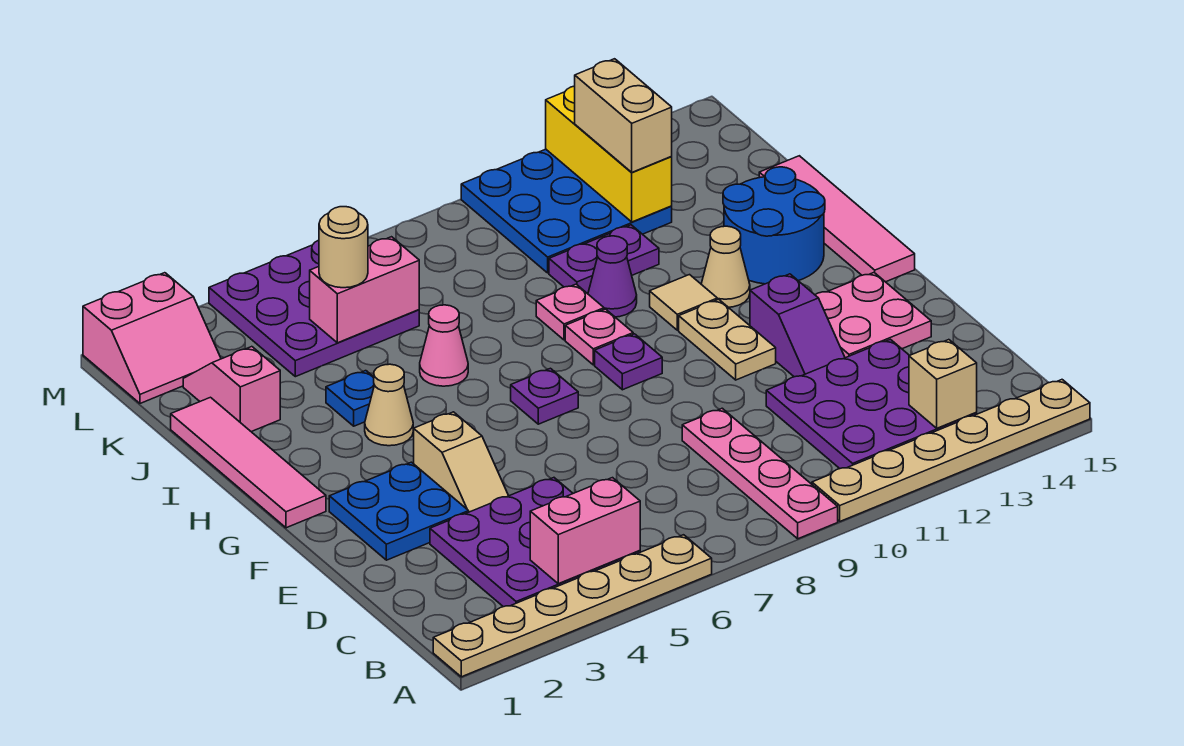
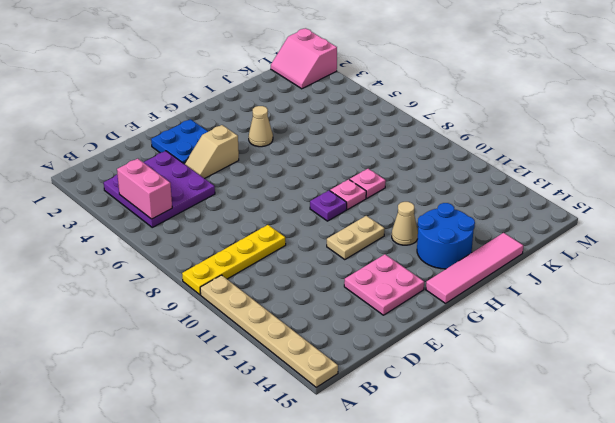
yellow 1x4 plate [182,225,286,295] -> pink 1x4 plate [682,408,838,539]
none -> tan 1x6 plate [433,535,712,677]
none -> purple 3x3 plate [766,339,977,469]
none -> purple 1x2 slope [750,274,845,377]
none -> pink 1x4 tile [171,397,326,528]

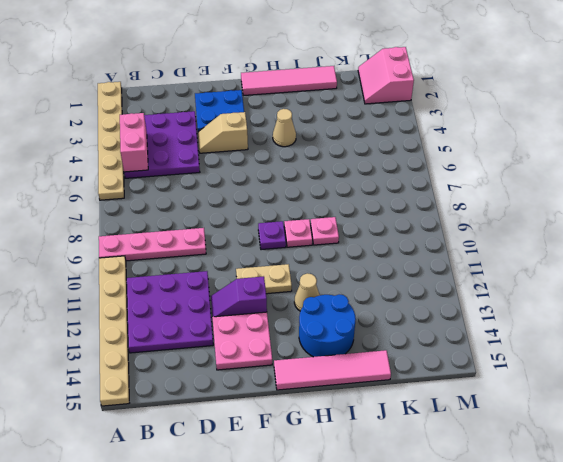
none -> purple 1x1 plate [511,368,578,424]
none -> tan 1x1 tile [650,275,717,330]
none -> blue 1x1 plate [326,371,374,426]
none -> pink 1x1 cone [420,305,468,386]

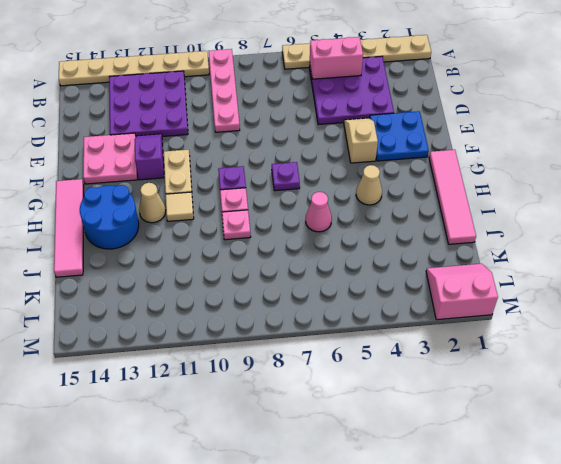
none -> blue 1x1 plate [326,371,374,426]
none -> purple 1x1 cone [588,236,637,317]
none -> pink 1x2 slope [183,347,280,432]
none -> purple 1x2 plate [549,225,659,294]

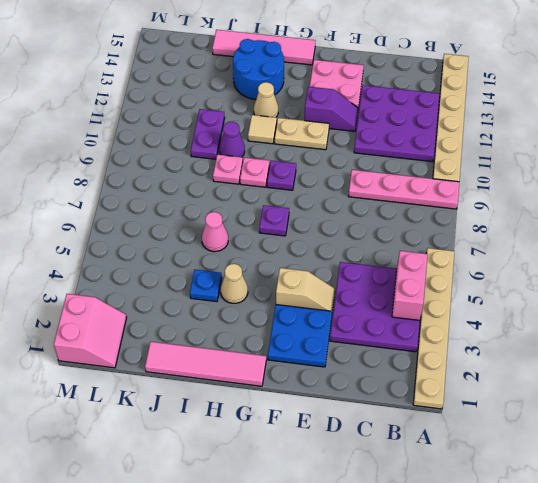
none -> pink 1x2 slope [183,347,280,432]
none -> purple 3x3 plate [209,240,419,377]
none -> blue 3x3 plate [461,149,672,273]
none -> tan 1x1 brick [909,340,977,428]

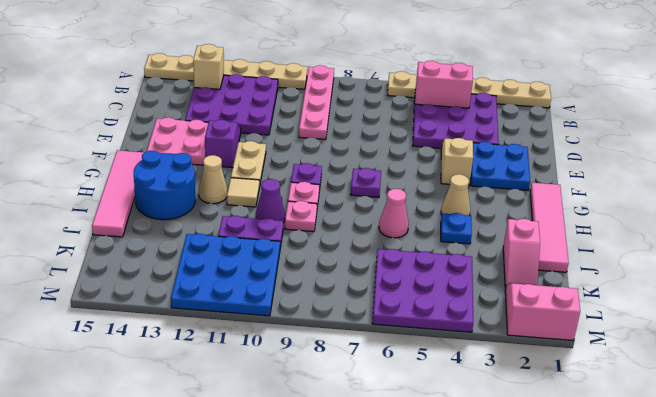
none -> pink 1x2 brick [310,237,419,343]
none -> yellow 1x3 brick [546,86,672,222]
none -> tan 1x1 round brick [319,207,368,288]
none -> tan 1x2 brick [575,59,672,172]

